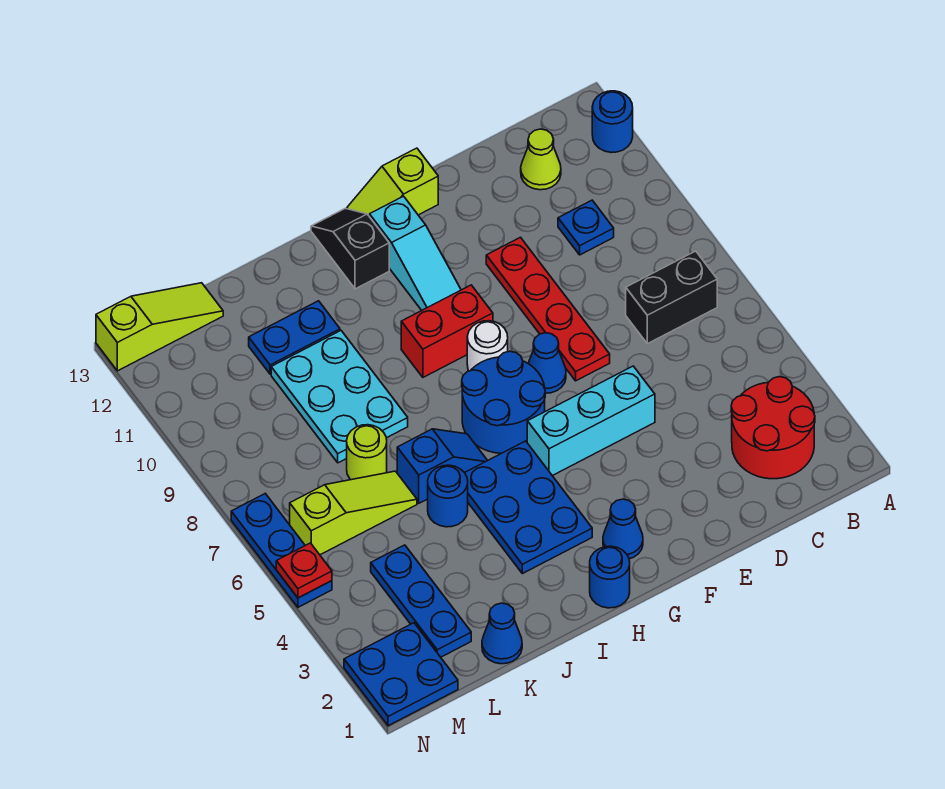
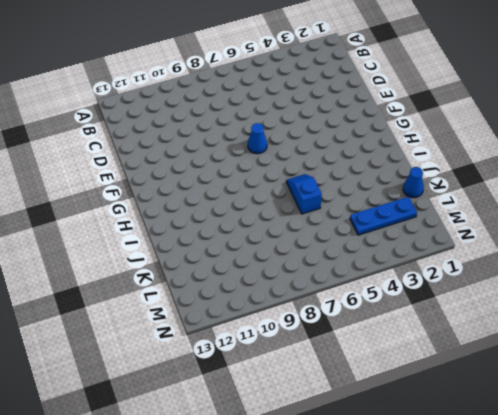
none -> blue 1x1 round brick [592,91,633,153]
none -> red 2x2 round brick [731,377,815,479]
none -> black 1x2 brick [626,251,717,344]

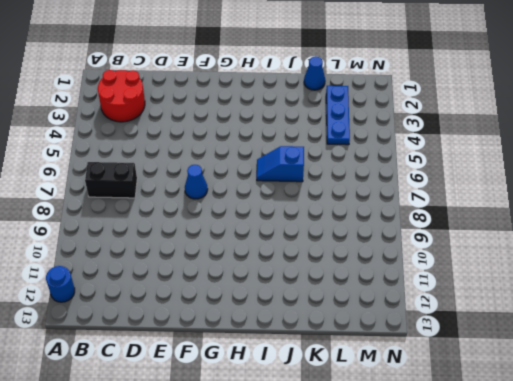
none -> blue 1x1 plate [558,200,614,255]
none -> lime 1x1 cone [521,129,561,190]
none -> cyan 1x3 brick [527,366,655,476]

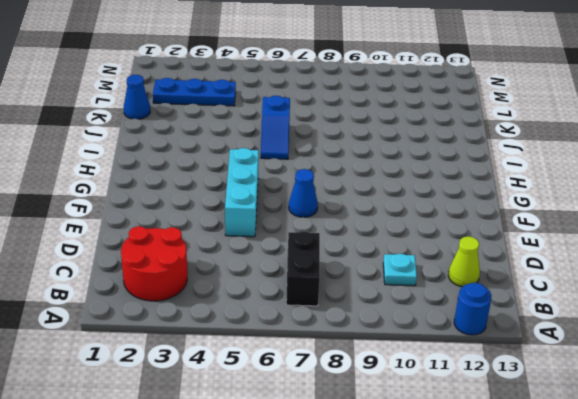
cyan 1x1 plate [383,254,417,286] -> blue 1x1 plate [558,200,614,255]
none -> red 1x4 plate [486,237,610,381]
none -> lime 1x2 slope [347,148,438,217]
none -> blue 1x1 cone [603,499,643,559]

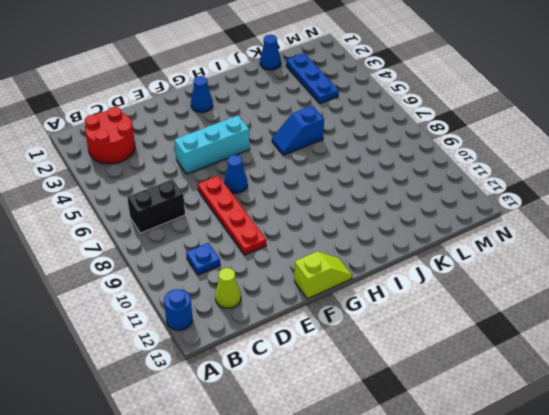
none -> blue 2x2 round brick [462,351,545,453]
none -> white 1x1 round brick [467,321,508,371]
none -> red 1x2 brick [401,285,493,377]

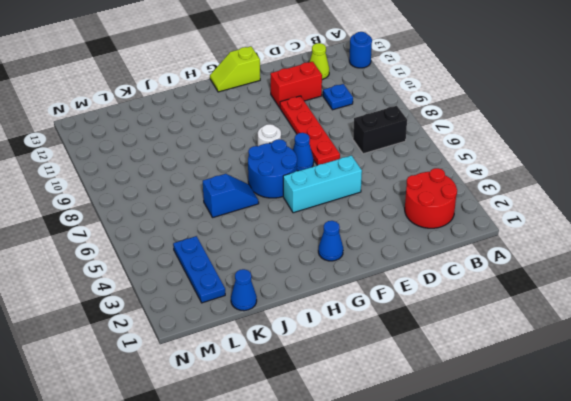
red 1x2 brick [271,62,322,108] -> red 1x2 brick moved to [401,285,493,377]
none -> cyan 1x3 slope [370,196,461,310]
none -> blue 1x1 round brick [590,546,630,608]
none -> blue 2x3 plate [465,441,592,574]

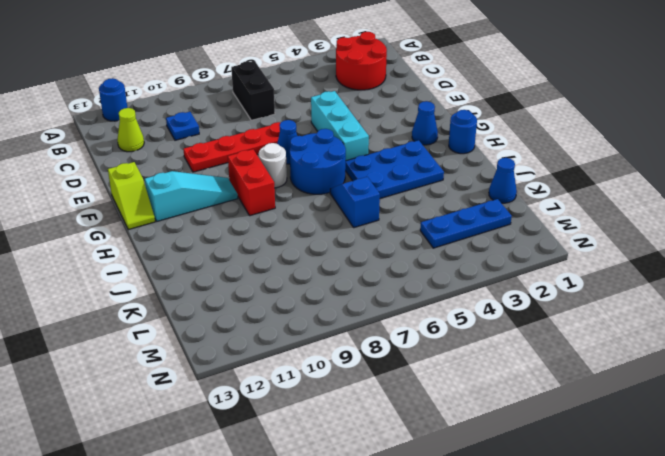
none -> black 1x2 slope [311,208,389,289]
none -> blue 1x1 round brick [428,465,468,527]
none -> cyan 2x3 plate [271,331,408,463]

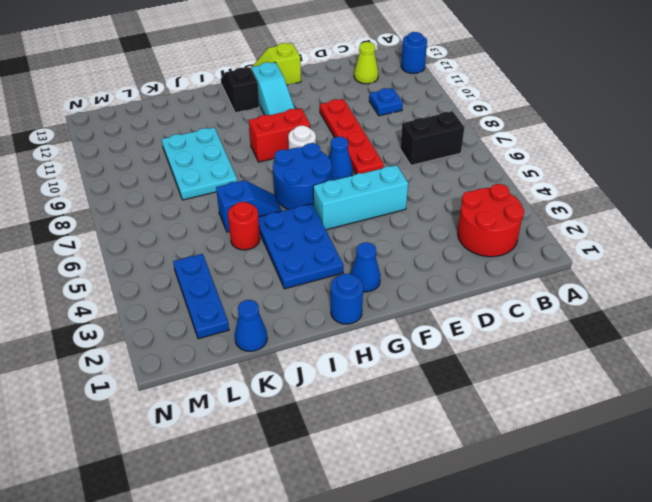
red 1x1 round brick [228,202,260,250] -> blue 1x1 round brick [428,465,468,527]
none -> blue 1x2 plate [249,301,340,374]
none -> lime 1x3 slope [290,471,417,555]
none -> lime 1x1 round brick [347,425,387,480]

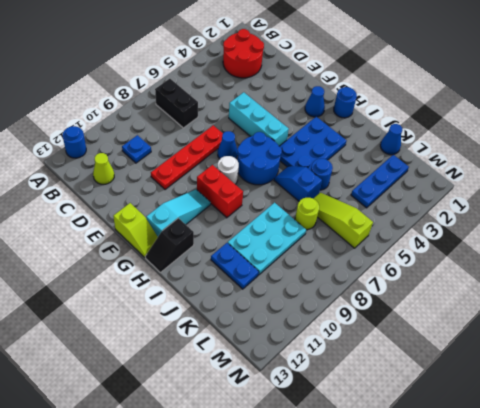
none -> lime 1x3 slope [96,283,223,371]
none -> blue 2x2 plate [344,623,458,726]
none -> blue 1x3 plate [231,494,332,607]

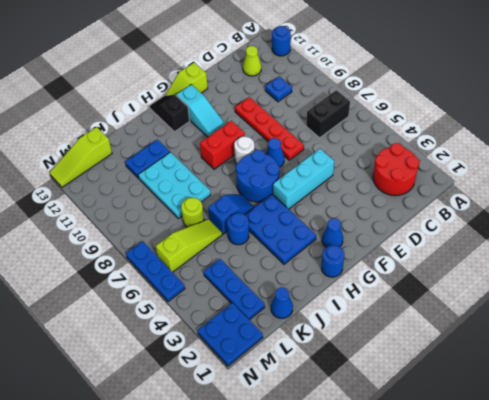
lime 1x3 slope [50,127,112,187] -> lime 1x3 slope turned to [96,283,223,371]
none -> red 1x1 plate [276,543,332,598]

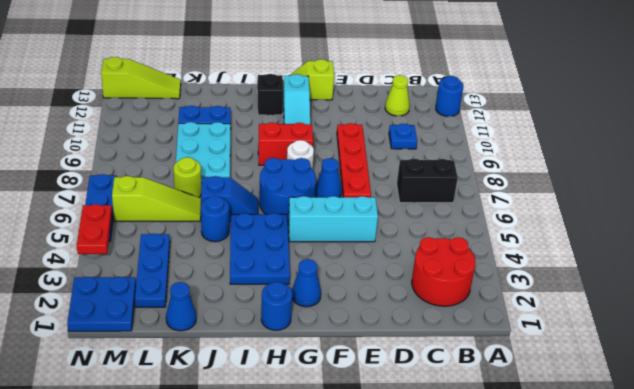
red 1x2 plate [77,204,112,254] -> red 1x1 plate [276,543,332,598]

